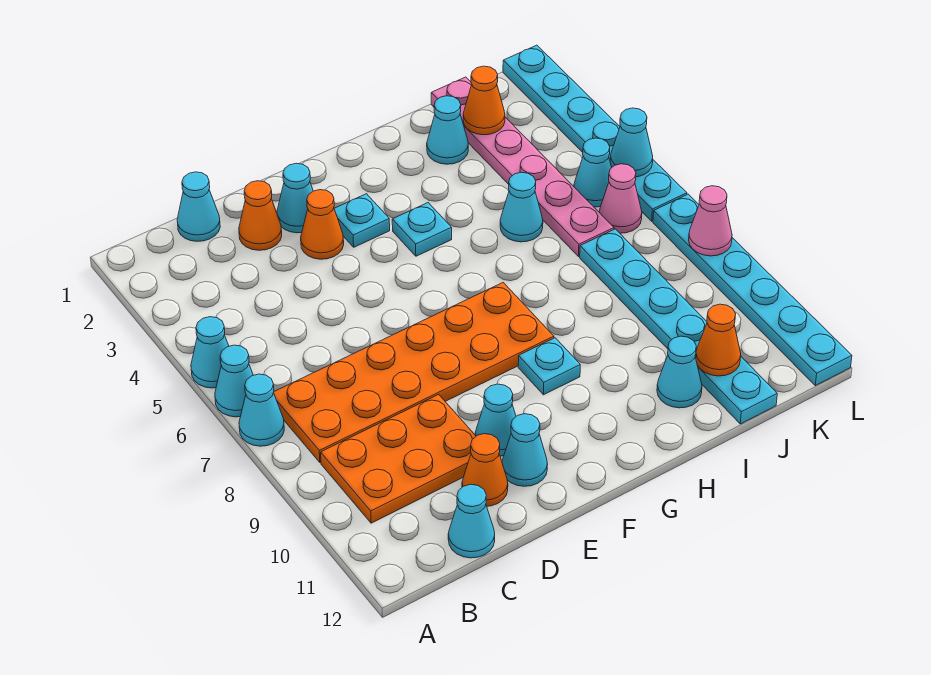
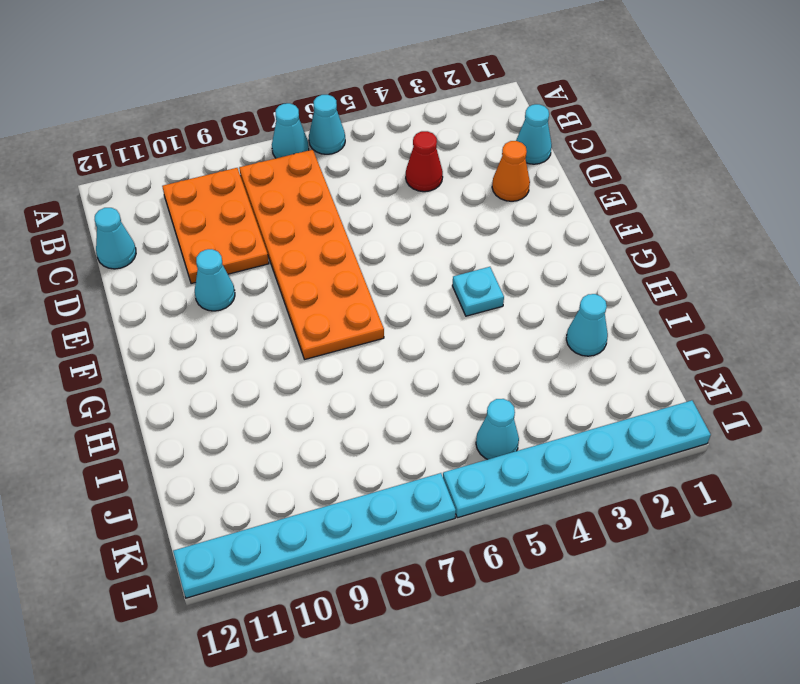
red 1x1 cone [406,131,443,192] -> none
none -> cyan 1x1 cone [191,317,229,388]
none -> orange 1x1 cone [462,434,508,506]
none -> cyan 1x1 cone [277,163,313,233]

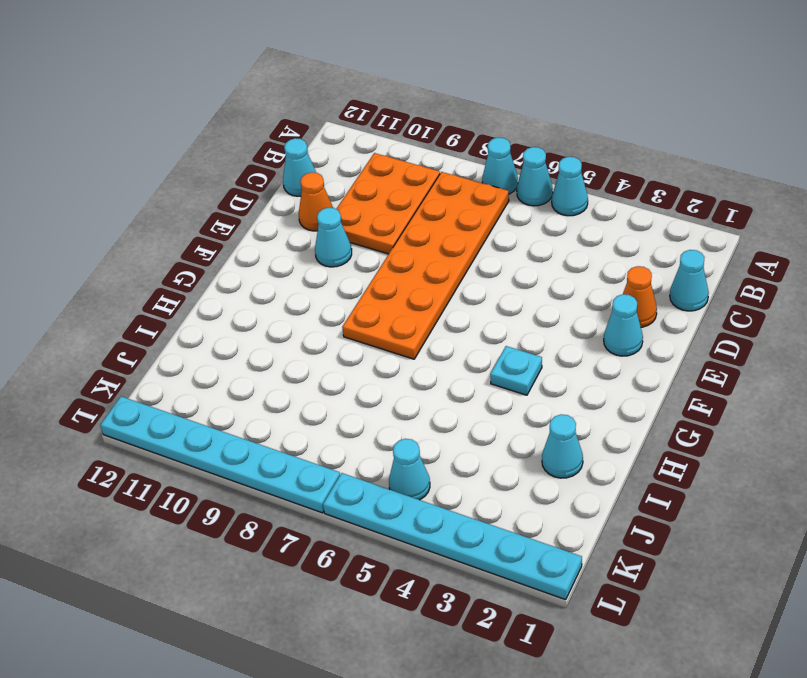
none -> orange 1x1 cone [301,190,344,259]
none -> cyan 1x1 cone [502,414,548,486]
none -> cyan 1x1 plate [334,194,390,247]

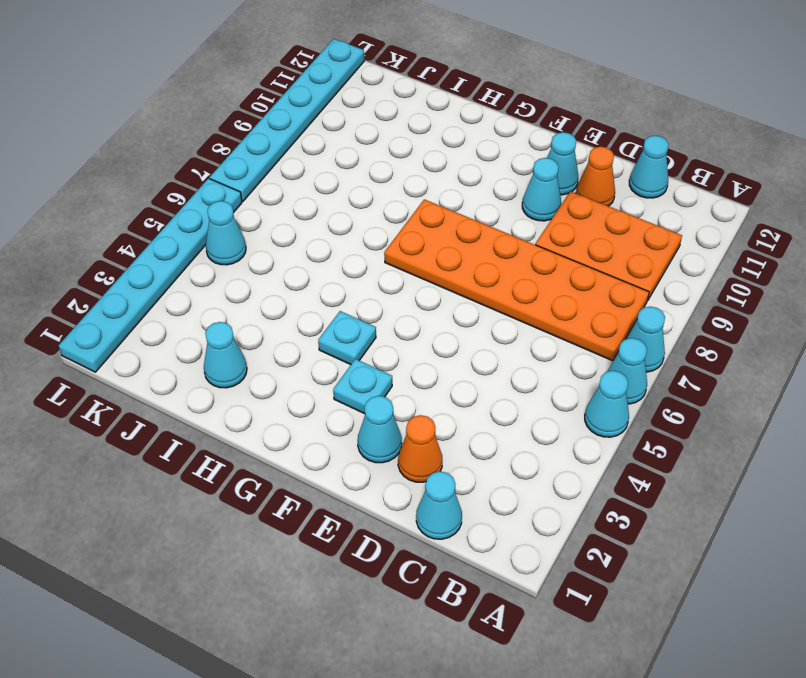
none -> orange 1x1 cone [301,190,344,259]
none -> cyan 1x1 plate [518,338,580,395]
none -> cyan 1x1 cone [500,172,543,242]

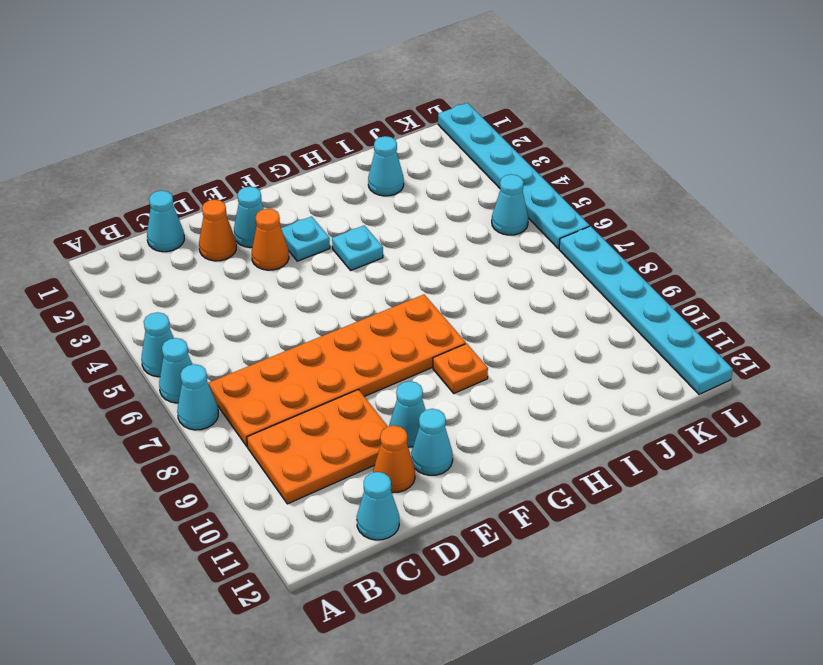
orange 1x1 plate [433,344,488,393] -> cyan 1x1 plate [518,338,580,395]
none -> cyan 1x1 cone [500,172,543,242]
none -> cyan 1x1 cone [657,336,702,408]
none -> pink 1x6 plate [431,77,614,257]

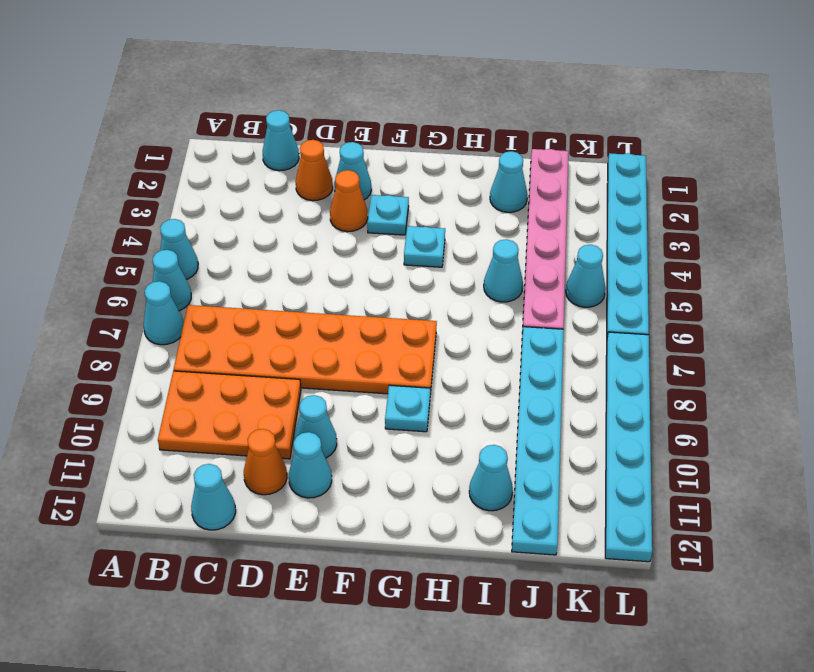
none -> pink 1x1 cone [599,164,642,233]
none -> orange 1x1 cone [463,66,505,135]
none -> orange 1x1 cone [696,304,741,376]

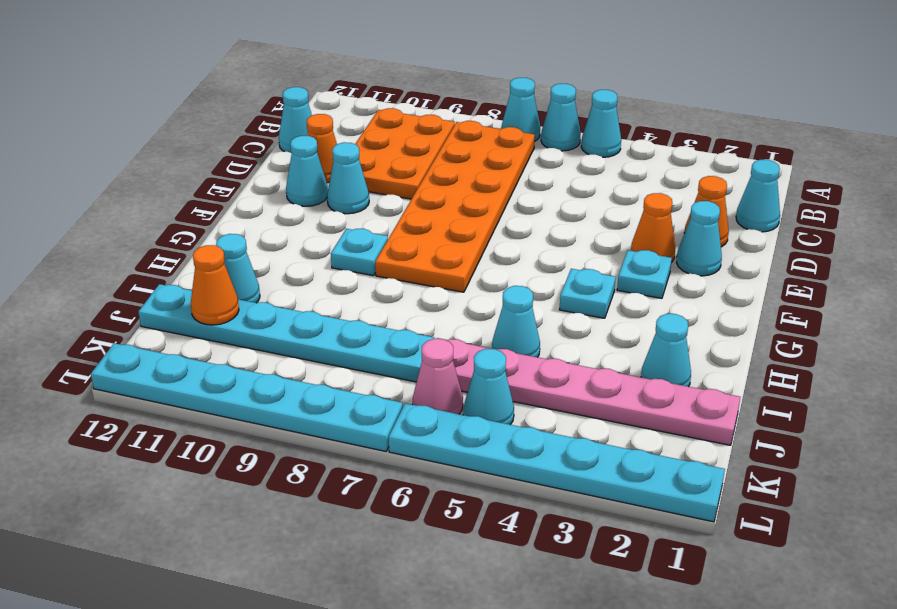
none -> orange 1x1 cone [463,66,505,135]
none -> cyan 1x1 cone [610,108,653,177]
none -> pink 1x1 cone [689,186,732,256]

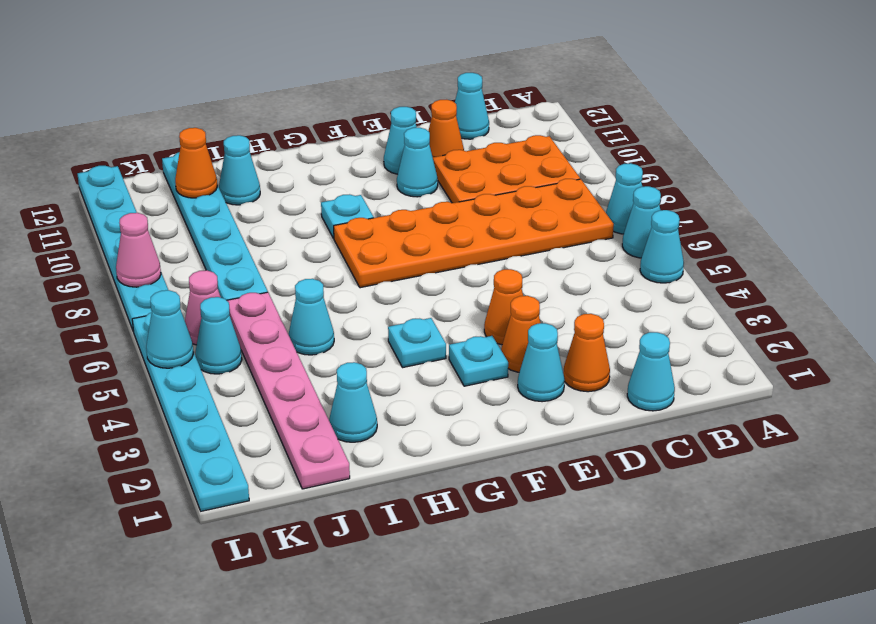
orange 1x1 cone [484,269,523,345] -> orange 1x1 cone moved to [463,66,505,135]

